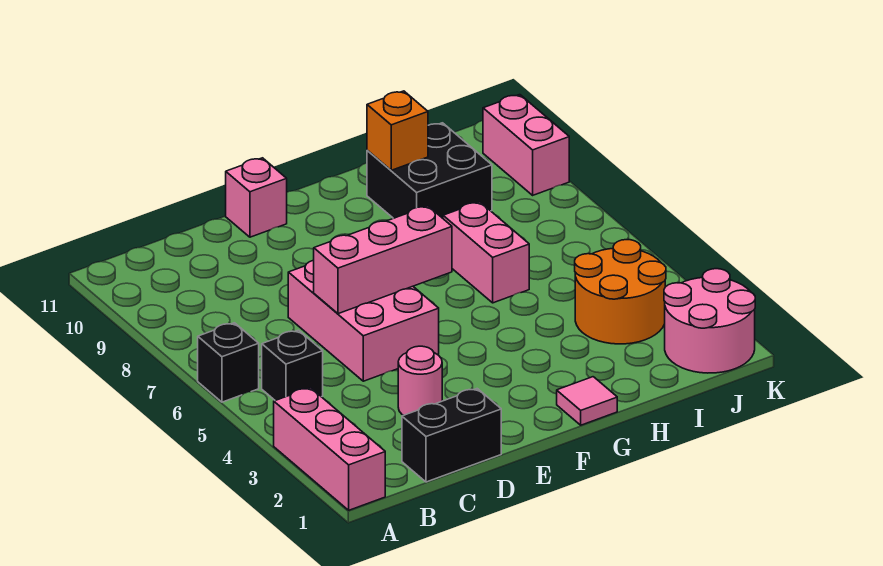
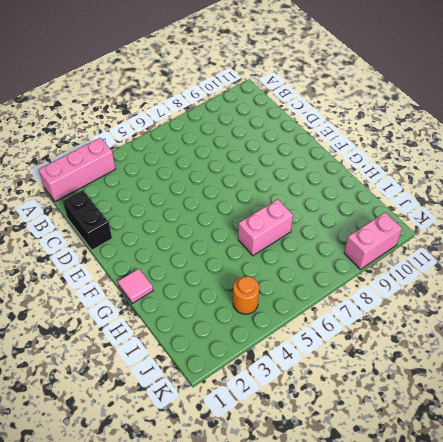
orange 1x1 round brick [233,276,259,314] -> orange 2x2 round brick [575,240,666,344]
none -> black 1x1 brick [198,323,259,402]
none -> black 1x1 brick [262,330,323,401]
none -> pink 1x1 round brick [398,346,442,415]

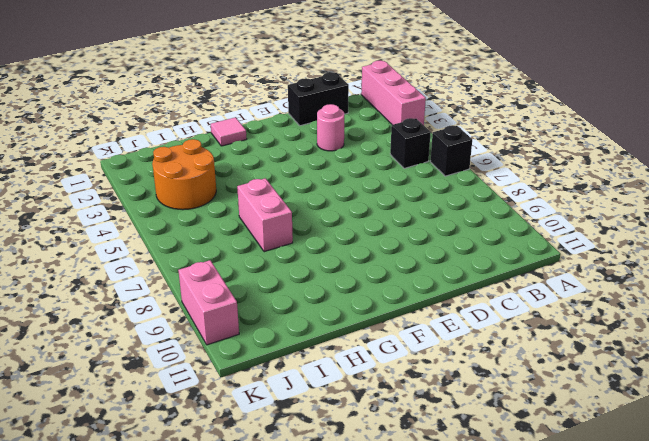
none -> pink 2x3 brick [288,260,439,381]
none -> pink 1x1 brick [226,158,287,237]
none -> black 2x2 brick [367,123,492,218]

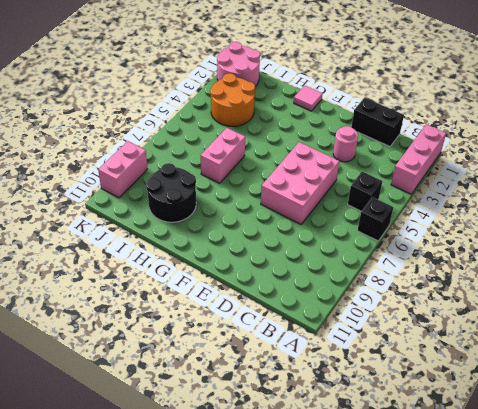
black 2x2 round brick [146,163,196,222] -> black 2x2 brick [367,123,492,218]
none -> pink 1x1 brick [226,158,287,237]
none -> pink 1x3 brick [314,206,452,314]
none -> orange 1x1 brick [367,91,428,170]

